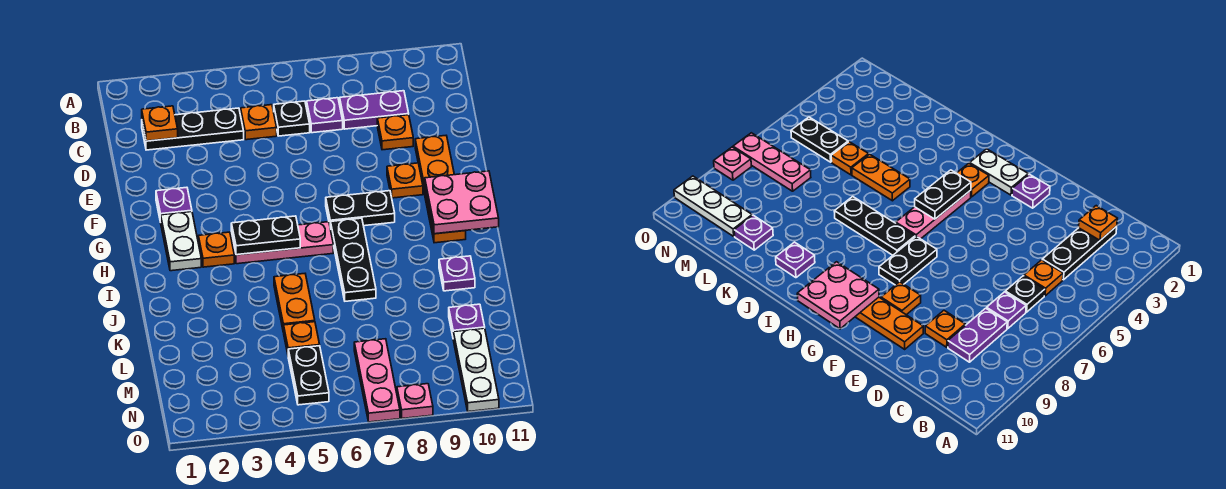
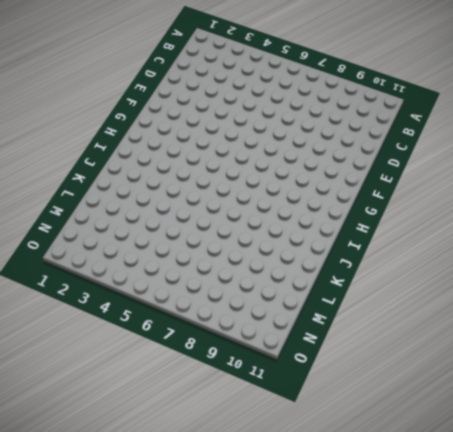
none -> black 1x3 plate [142,108,244,150]
none -> orange 1x1 plate [241,105,277,140]
none -> black 1x1 plate [274,101,310,136]

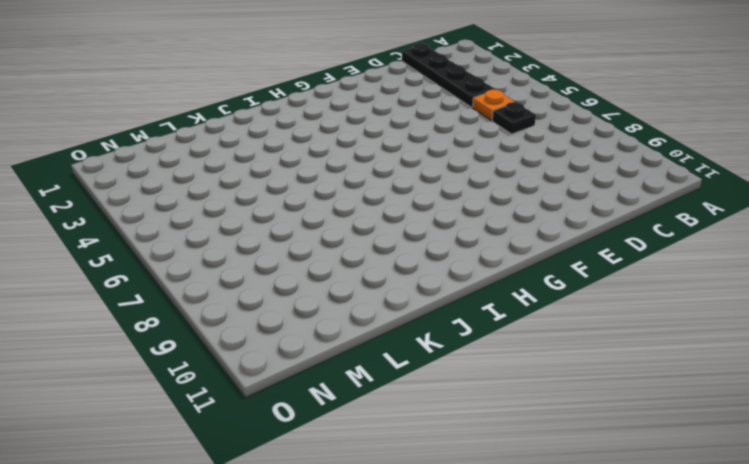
black 1x4 plate [402,43,494,107] -> black 1x3 plate [142,108,244,150]
none -> purple 1x1 plate [307,98,343,133]
none -> purple 1x2 plate [340,91,409,129]
none -> orange 1x1 plate [377,115,413,150]

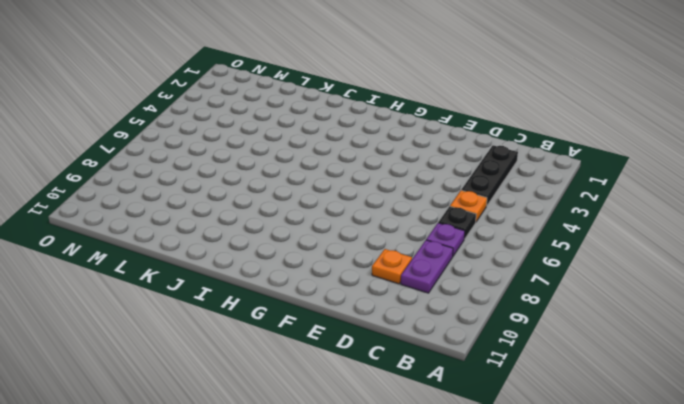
none -> orange 1x4 plate [415,136,466,243]
none -> purple 1x1 plate [156,187,192,222]
none -> orange 1x1 plate [387,163,423,198]

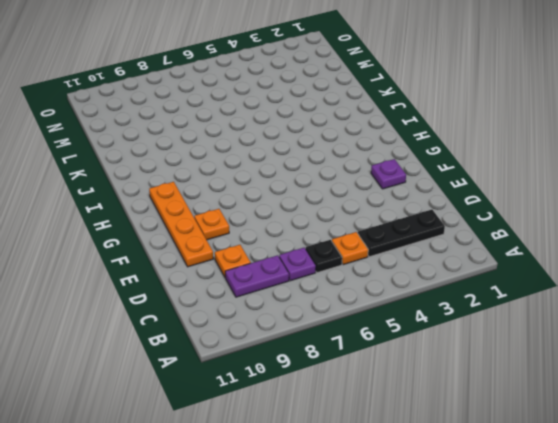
none -> white 1x2 plate [161,212,201,271]
none -> black 1x2 plate [326,191,395,229]
none -> orange 1x1 plate [198,232,234,267]

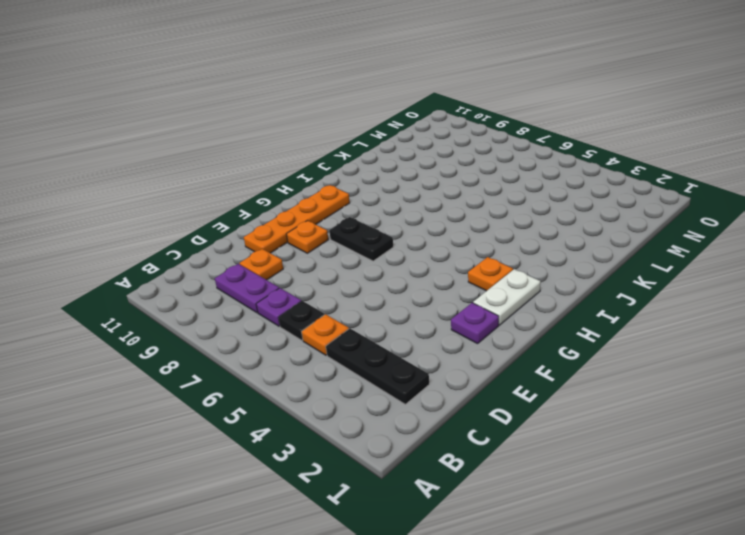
none -> pink 1x3 plate [231,222,333,264]
none -> black 1x3 plate [331,218,376,301]
none -> orange 1x2 plate [274,274,315,332]

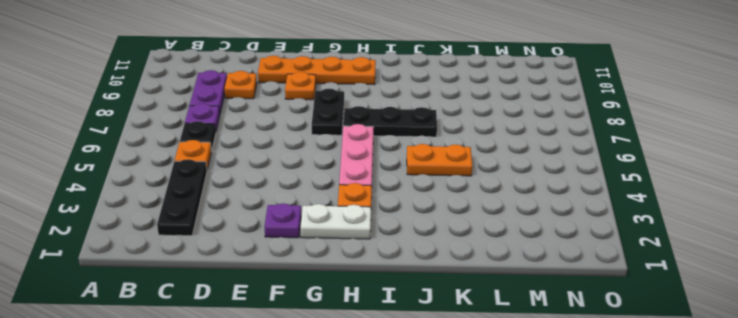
none -> purple 1x1 plate [439,256,475,291]
none -> orange 1x1 plate [284,322,320,353]
none -> purple 1x1 plate [449,304,485,336]

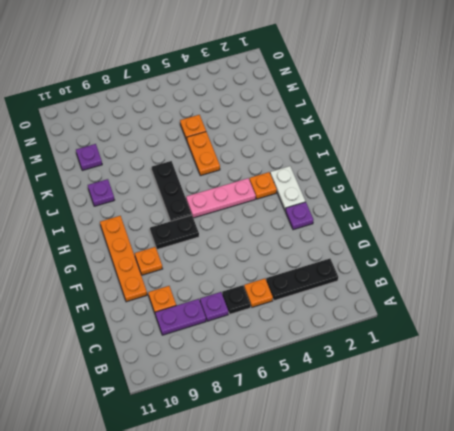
none -> black 1x2 plate [288,346,329,405]
none -> pink 1x3 plate [354,339,400,422]
none -> white 1x3 plate [453,328,499,412]

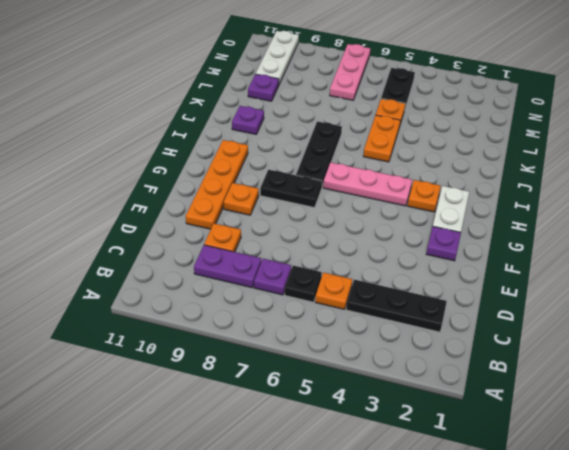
none -> pink 1x1 plate [397,384,433,419]
none -> orange 1x1 plate [142,106,178,141]
none -> pink 2x2 plate [425,171,499,234]

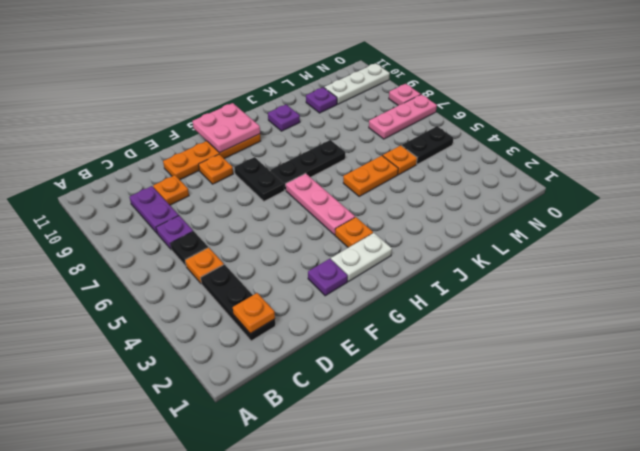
none -> black 1x2 plate [231,216,300,255]

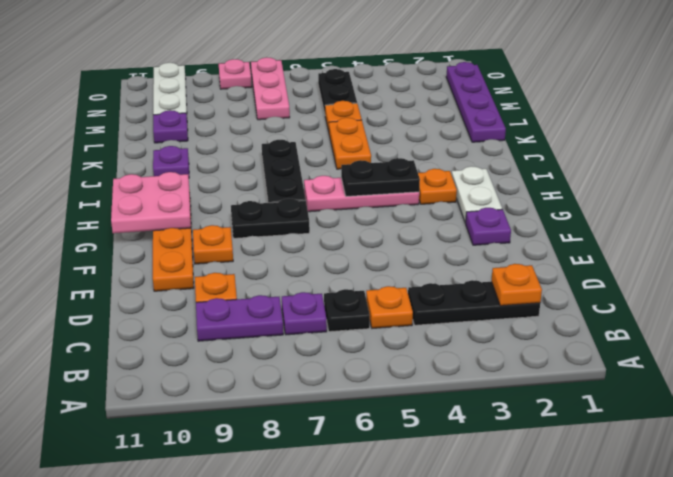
purple 1x4 plate [446,62,506,142] -> none

